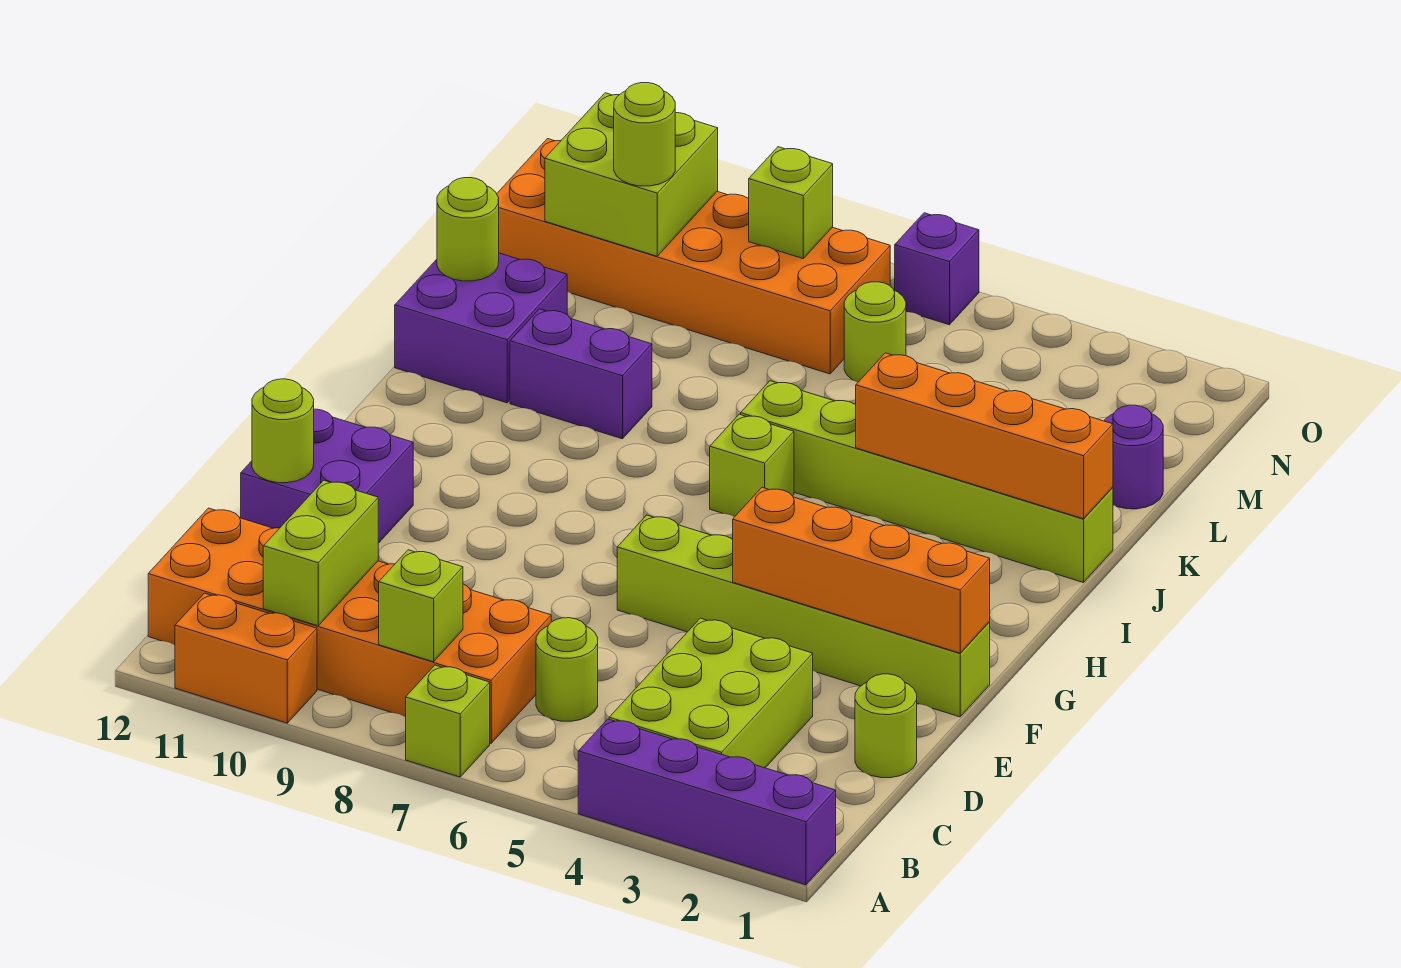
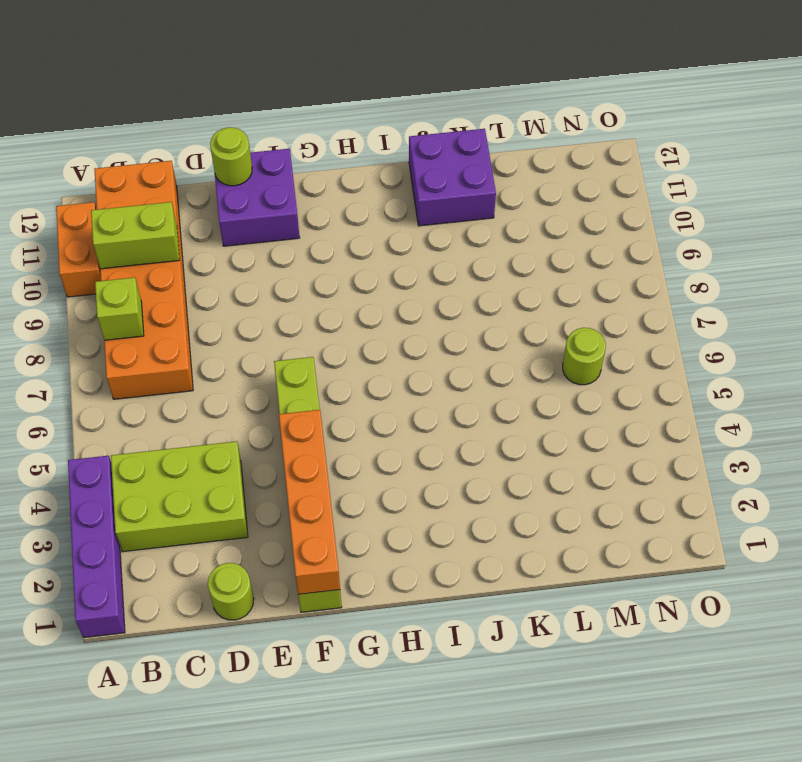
none -> lime 1x1 brick [406,665,490,777]
none -> lime 1x1 round brick [536,618,598,721]
none -> lime 1x1 brick [710,414,794,517]

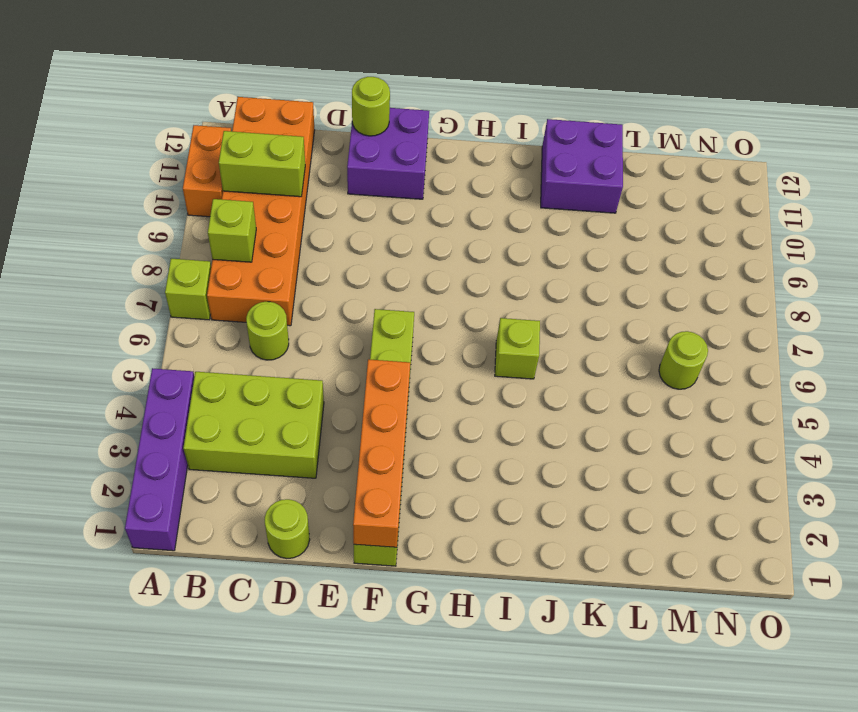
none -> lime 1x6 brick [741,381,1113,583]
none -> purple 1x2 brick [510,309,652,439]
none -> purple 1x1 round brick [1104,405,1163,509]

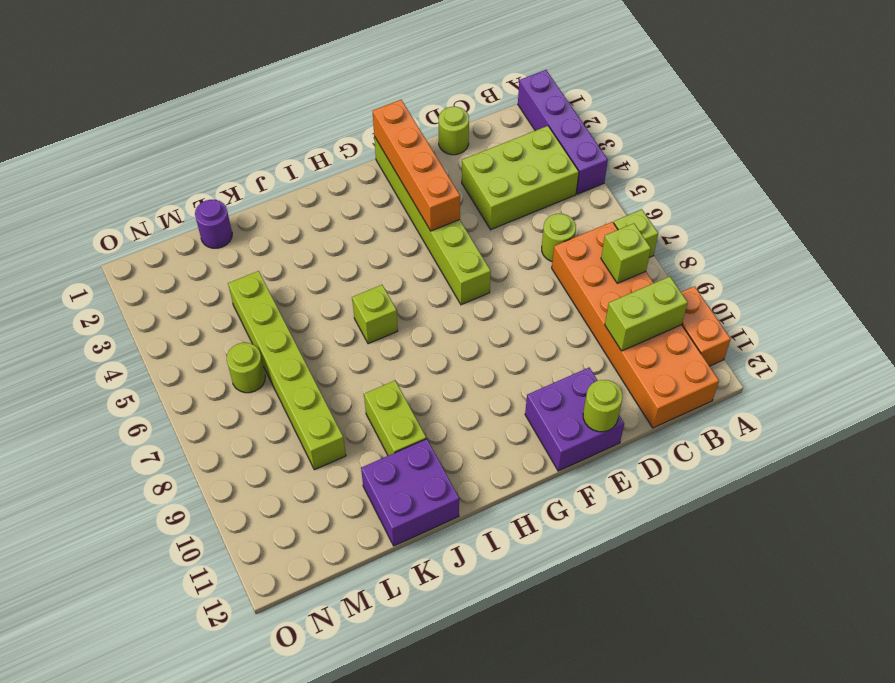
lime 1x2 brick [364,381,426,456] -> purple 1x2 brick [510,309,652,439]
lime 1x6 brick [228,271,346,470] -> lime 1x6 brick moved to [741,381,1113,583]
none -> orange 2x6 brick [497,139,890,374]
none -> purple 1x1 brick [895,213,979,325]
none -> orange 1x4 brick [856,353,1113,519]

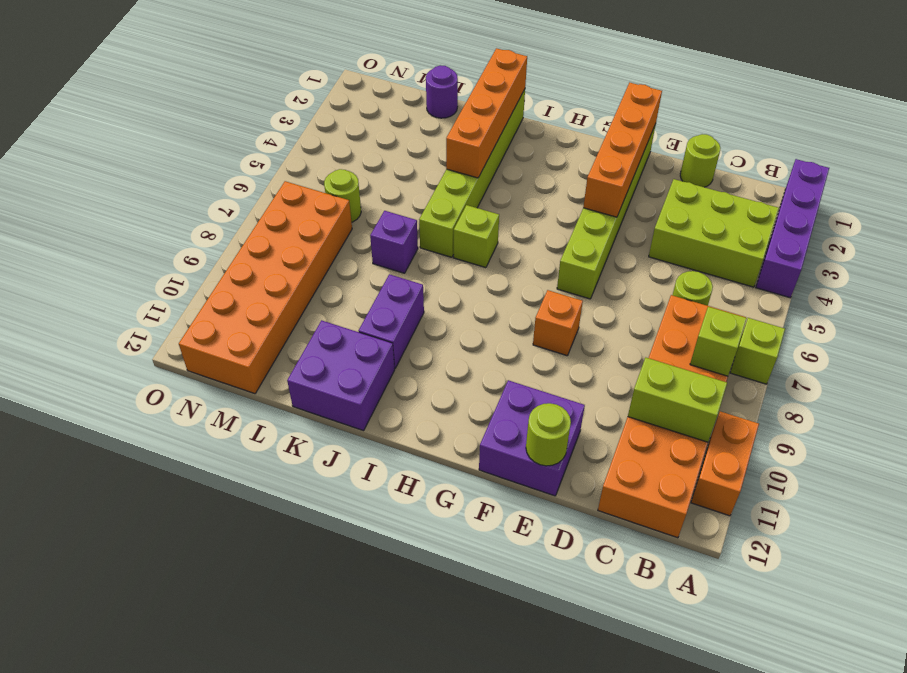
orange 1x1 brick [533,290,583,356] -> none
purple 1x1 brick [370,211,418,273] -> purple 1x1 brick moved to [895,213,979,325]
none -> lime 1x1 round brick [437,178,499,281]
none -> lime 2x2 brick [545,93,718,256]
none -> lime 1x1 brick [749,147,833,259]

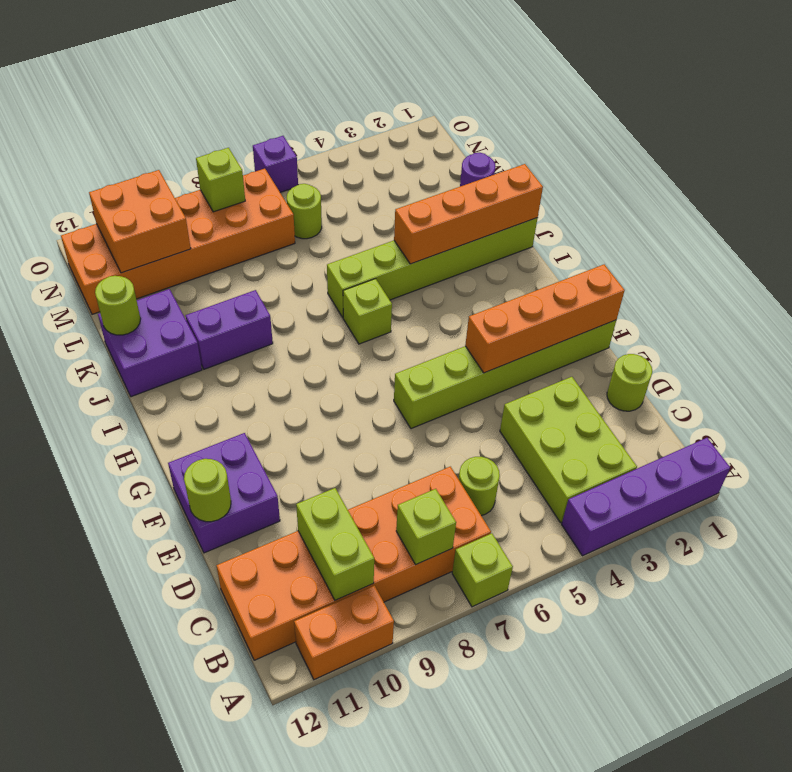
orange 2x2 brick [89,170,191,273] -> lime 2x2 brick [545,93,718,256]
none -> lime 1x1 round brick [614,83,675,186]

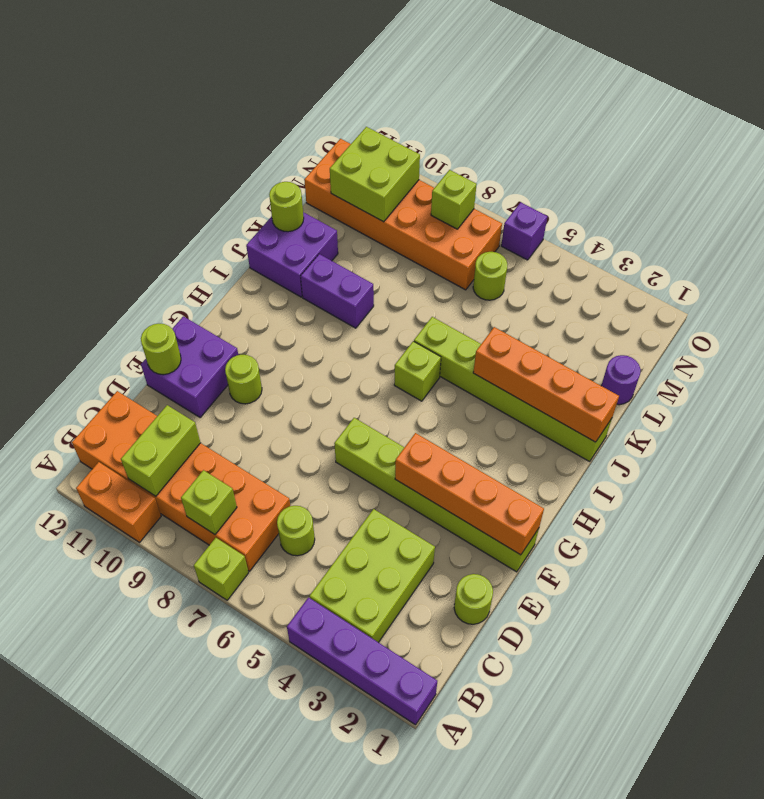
lime 1x1 round brick [225,355,262,404] -> lime 1x1 round brick moved to [614,83,675,186]

